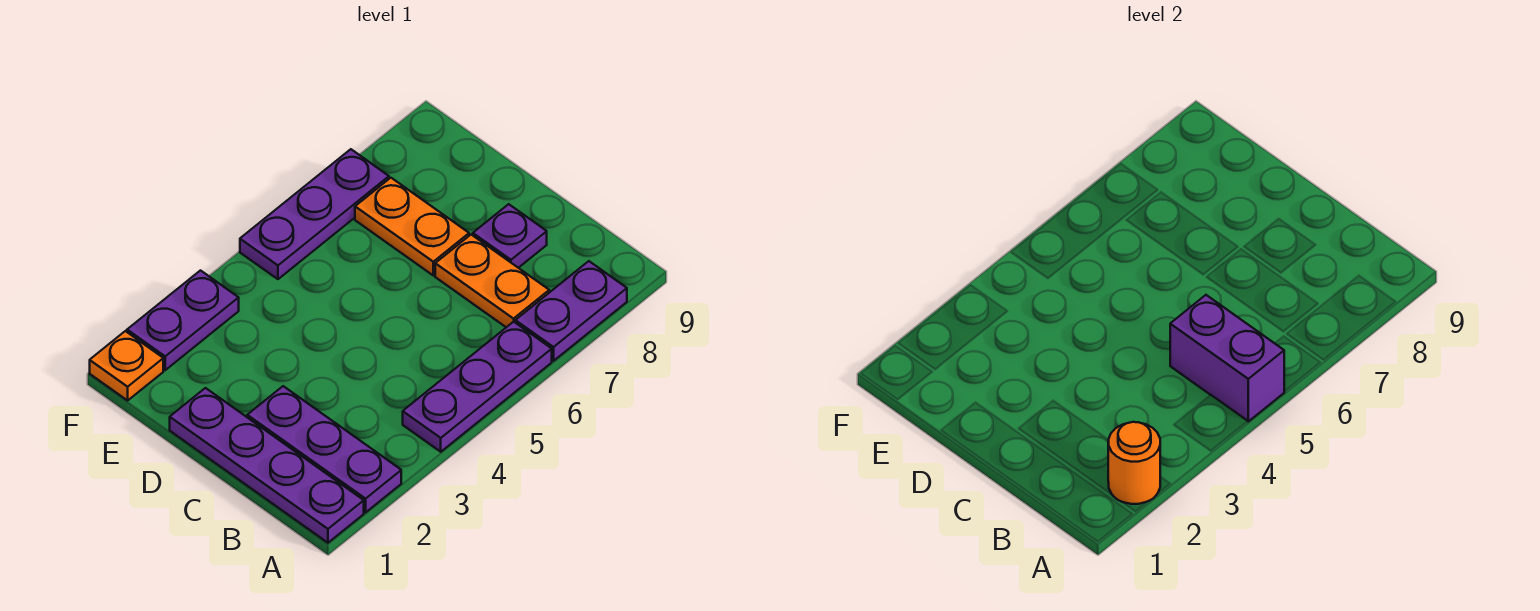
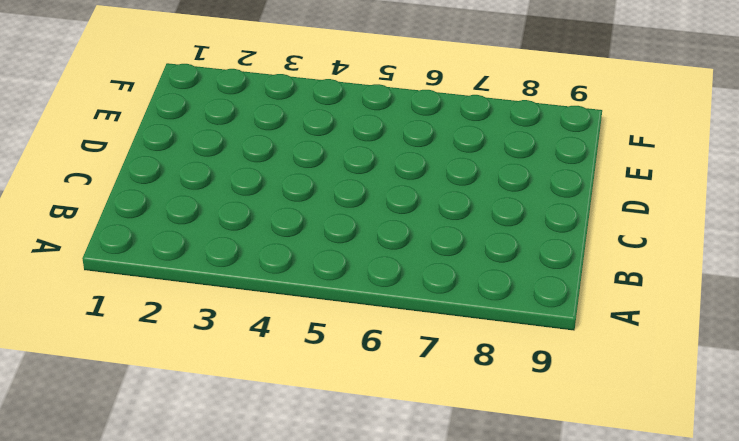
none -> purple 1x4 plate [170,388,364,543]
none -> purple 1x3 plate [247,386,401,512]
none -> purple 1x3 plate [403,322,552,452]

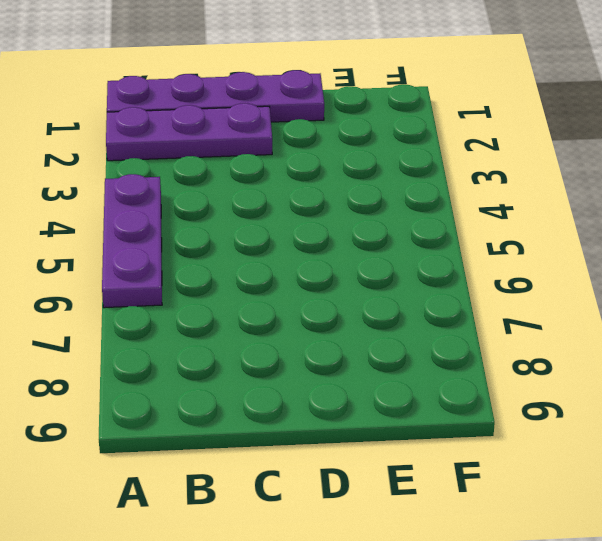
none -> purple 1x2 plate [515,261,627,361]
none -> orange 1x2 plate [435,235,549,327]
none -> purple 1x1 plate [473,204,547,268]

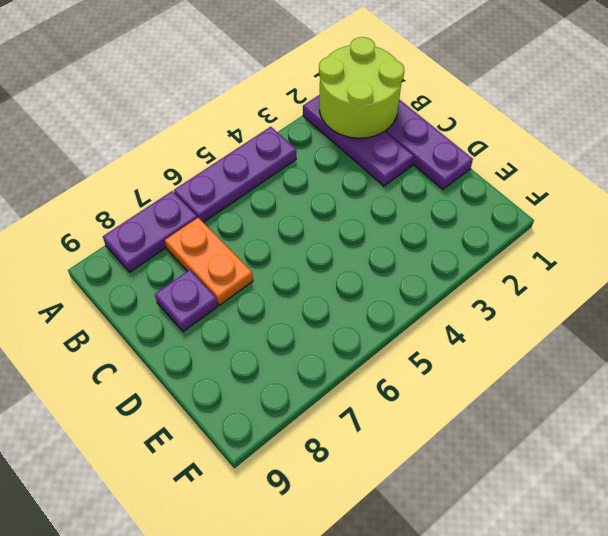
lime 2x2 round brick [319,37,404,138] -> orange 1x1 round brick [1108,422,1160,504]
none -> orange 1x2 plate [355,178,469,275]
none -> orange 1x1 plate [90,331,163,400]
none -> purple 1x2 plate [127,271,239,370]

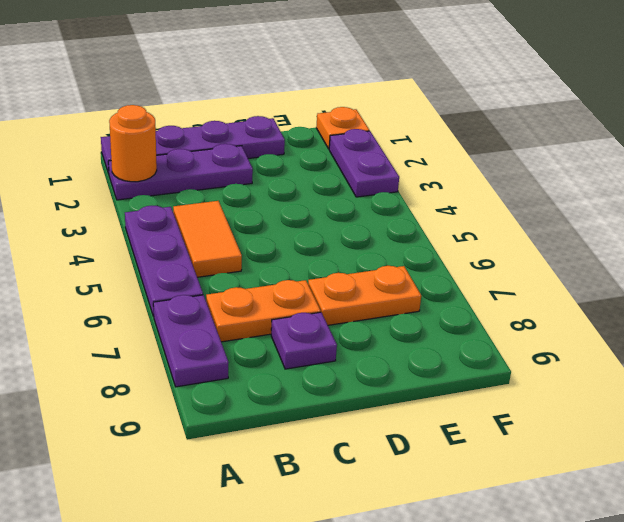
orange 1x2 tile [173,201,242,277] -> none
none -> purple 1x3 plate [240,149,389,279]
none -> purple 1x2 brick [1170,295,1284,421]

